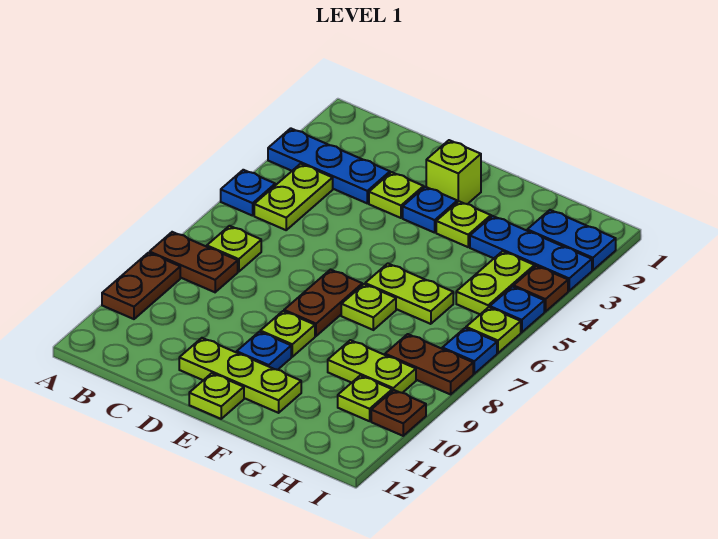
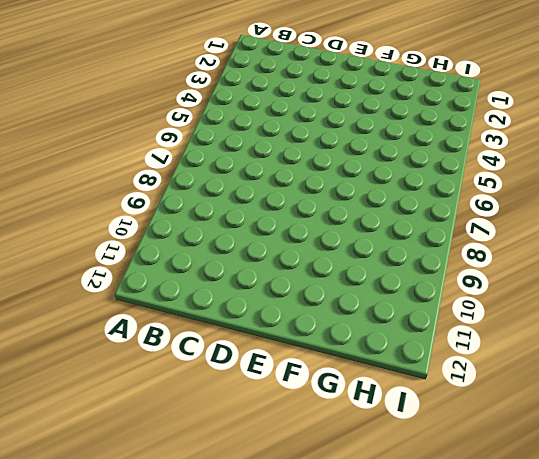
none -> blue 1x3 plate [268,128,390,203]
none -> blue 1x1 plate [221,170,275,216]
none -> brown 1x2 plate [150,232,238,292]

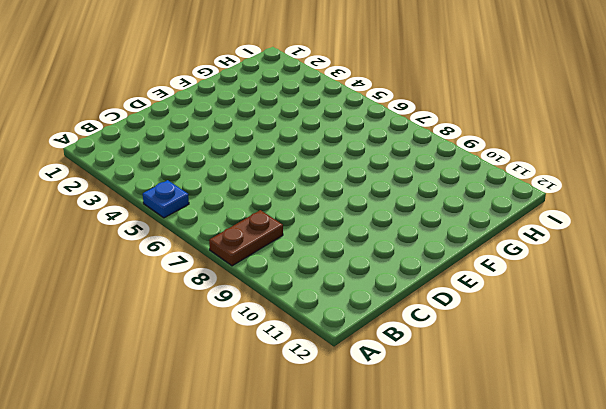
none -> blue 1x3 plate [268,128,390,203]
none -> brown 1x2 plate [102,253,180,319]
none -> lime 1x2 plate [254,164,333,230]

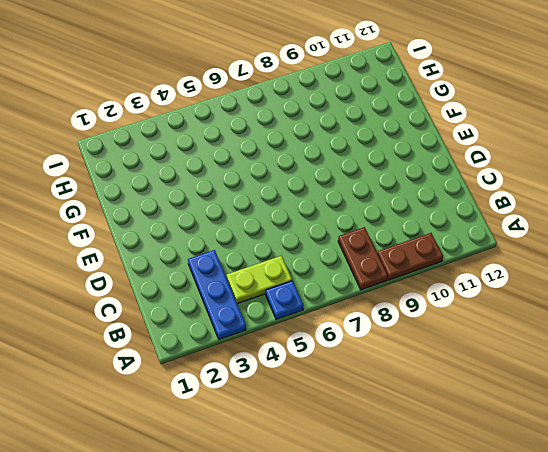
none -> lime 1x1 plate [207,226,261,272]
none -> lime 1x1 plate [369,172,424,218]
none -> lime 1x3 plate [179,338,301,413]

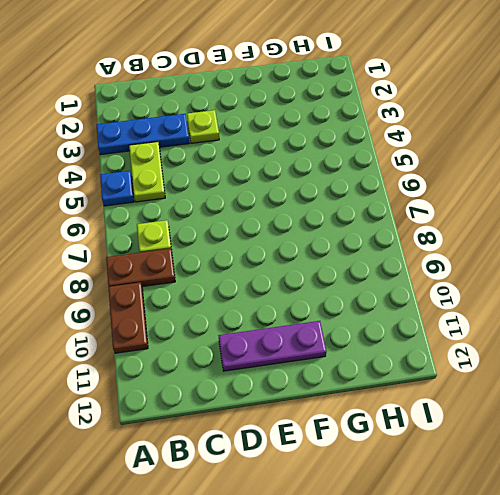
purple 1x3 plate [218,321,327,371] -> lime 1x3 plate [179,338,301,413]
none -> lime 1x1 brick [426,140,481,204]
none -> blue 1x1 plate [403,187,457,233]
none -> brown 1x2 plate [284,270,362,336]

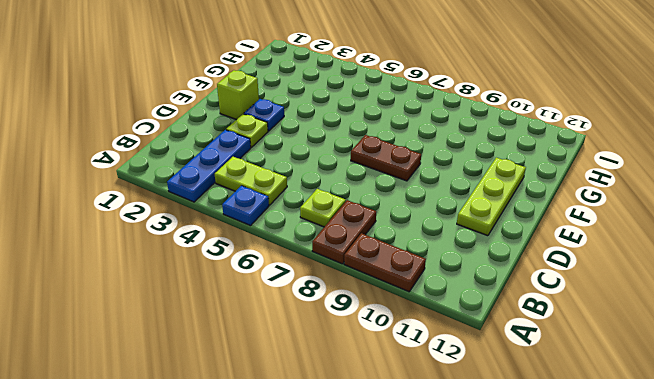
none -> lime 1x1 plate [260,311,315,357]
none -> blue 1x1 plate [237,332,291,370]
none -> lime 1x1 plate [189,373,244,419]

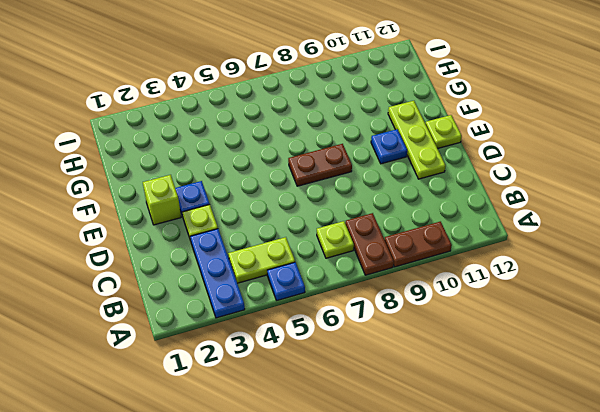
none -> lime 1x1 plate [260,311,315,357]
none -> lime 1x1 plate [436,201,491,247]
none -> lime 1x2 plate [365,264,453,324]

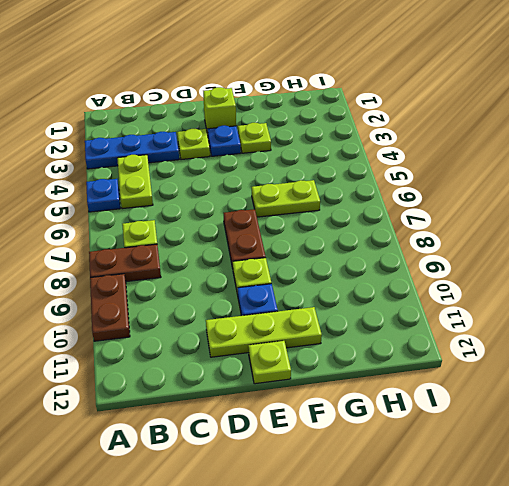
none -> lime 1x1 plate [341,284,396,330]
none -> blue 1x3 plate [470,216,592,291]
none -> lime 1x2 plate [328,340,416,393]

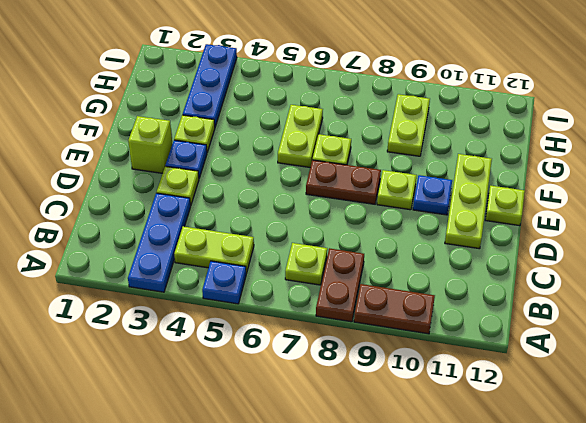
none -> blue 1x2 plate [527,210,616,270]
none -> lime 1x2 plate [456,251,534,314]
none -> brown 1x2 plate [385,334,473,394]

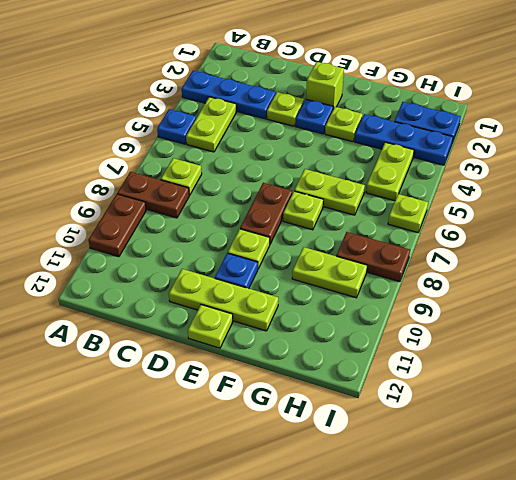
none -> lime 1x1 plate [338,375,392,421]
none -> brown 1x1 plate [514,266,568,312]
none -> blue 1x1 plate [490,287,544,332]

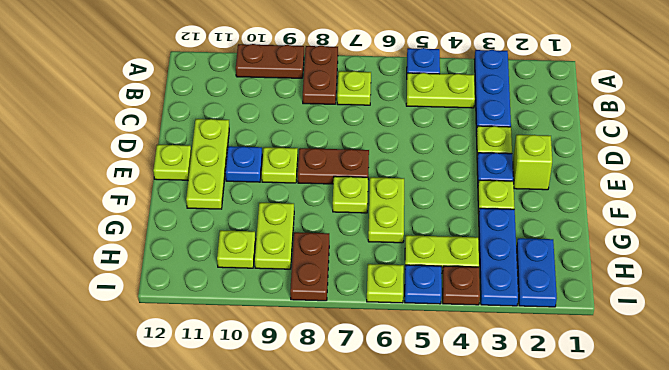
none -> blue 1x1 plate [442,328,497,374]
none -> brown 1x1 plate [371,390,426,436]

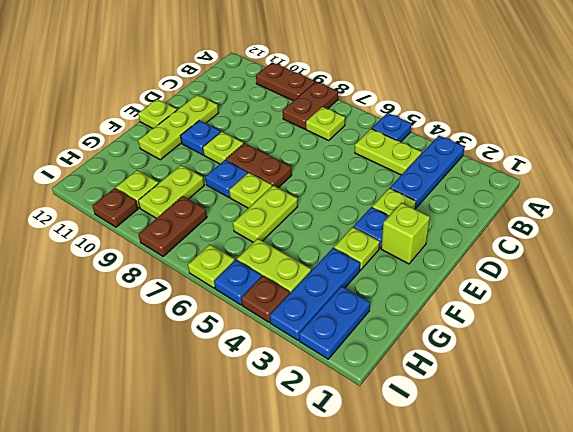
blue 1x1 plate [205,160,247,197] -> blue 1x1 plate moved to [442,328,497,374]

